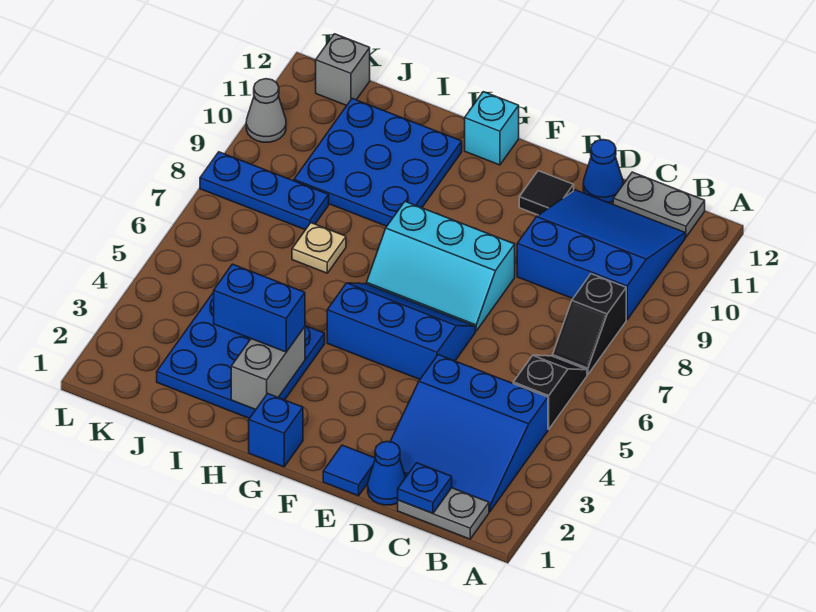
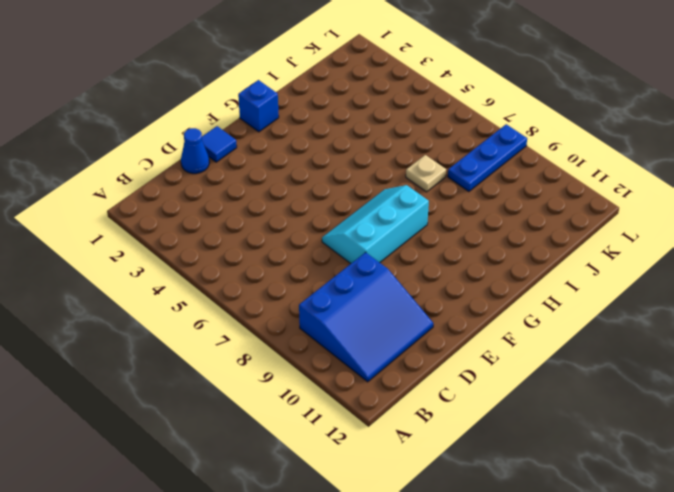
none -> grey 1x2 plate [398,488,489,539]
none -> blue 3x3 slope [390,355,548,512]
none -> black 1x2 slope [513,355,587,429]

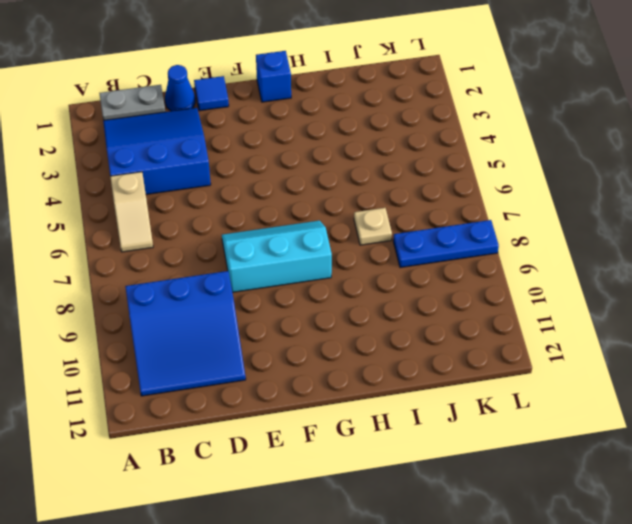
tan 1x2 slope [110,172,153,252] -> black 1x2 slope [513,355,587,429]
none -> black 1x2 slope [553,274,626,374]
none -> grey 1x2 plate [613,172,705,237]
none -> blue 1x1 cone [583,140,623,203]

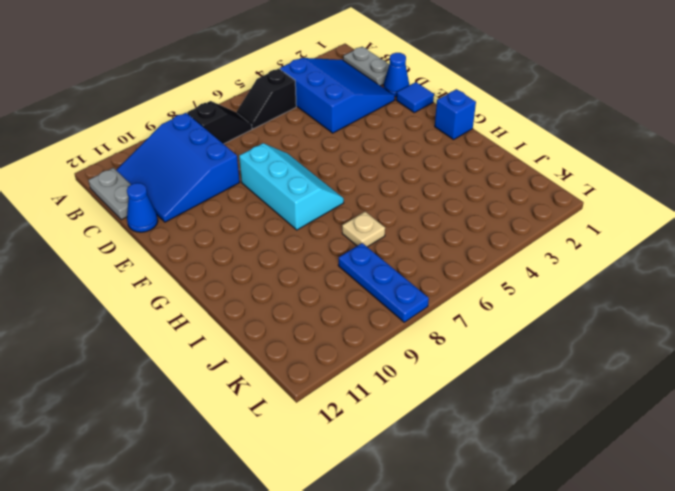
none -> blue 2x3 slope [327,283,475,379]
none -> black 1x1 tile [519,171,574,215]
none -> cyan 1x1 brick [465,92,519,165]

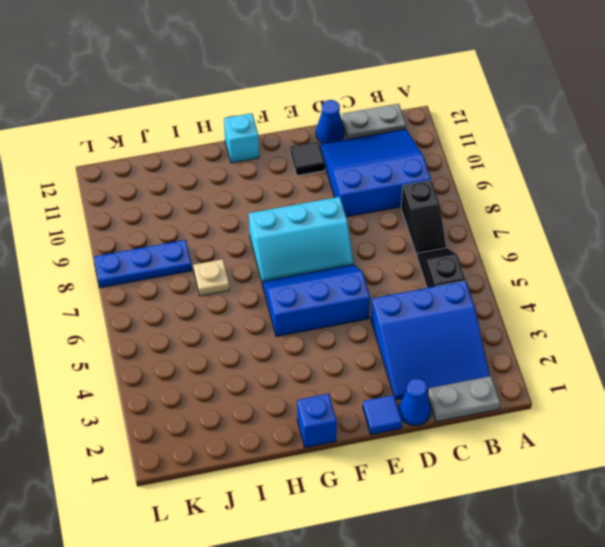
none -> blue 3x3 plate [157,292,325,418]
none -> blue 3x3 plate [294,99,462,226]
none -> grey 1x1 brick [316,34,370,106]

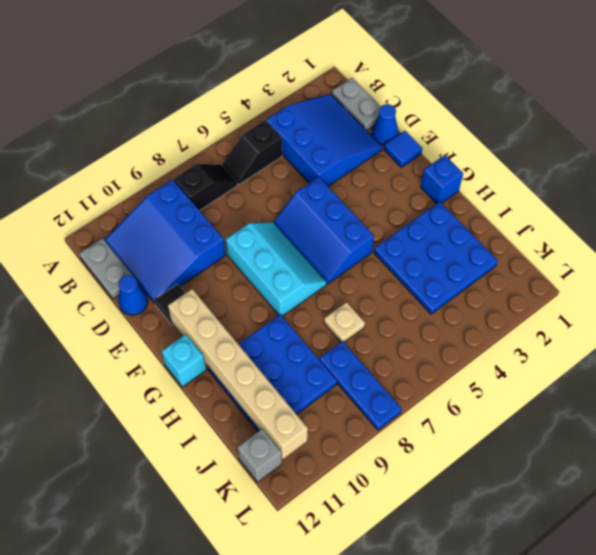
tan 1x6 brick [168,289,308,459] -> none
none -> grey 1x1 cone [246,79,286,142]
none -> blue 1x1 plate [398,463,452,513]
none -> grey 1x2 brick [231,327,305,410]

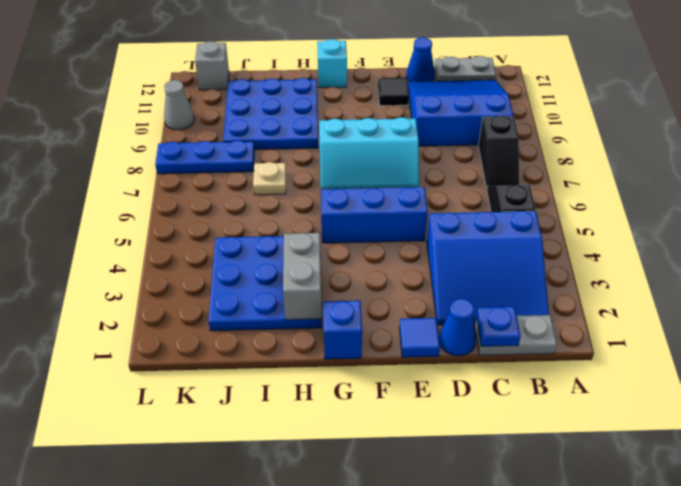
none -> blue 1x2 brick [214,264,305,352]

